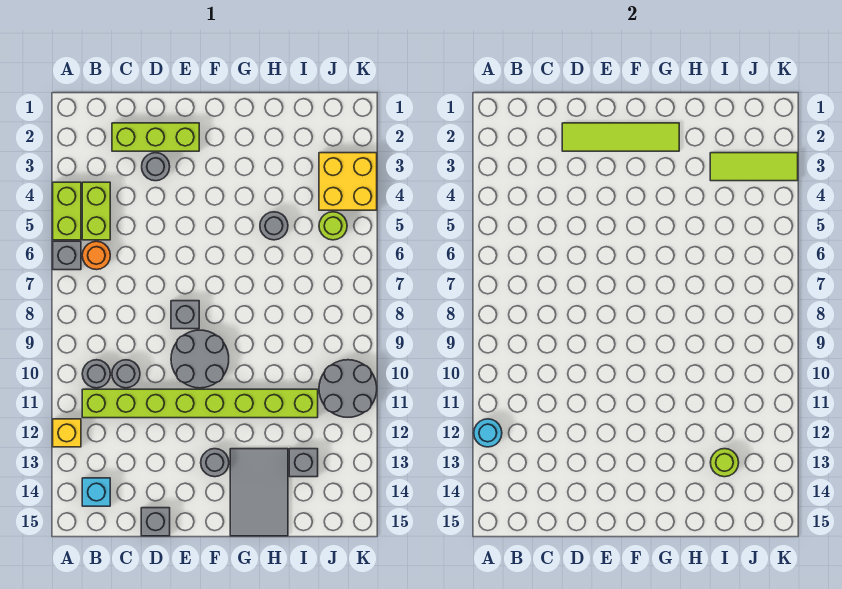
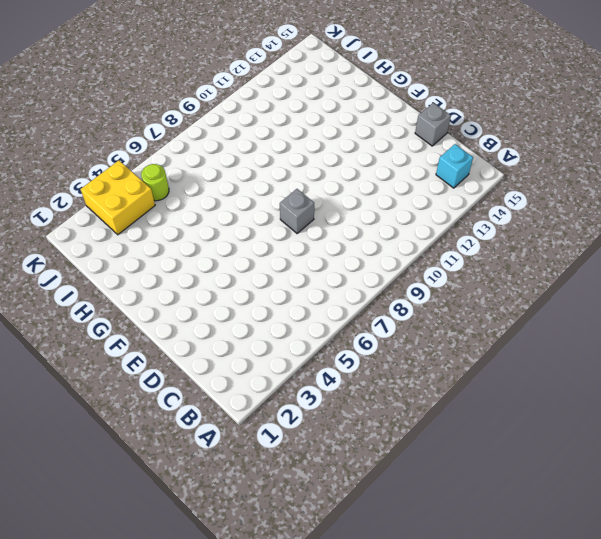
none -> lime 1x2 brick [53,182,81,240]
none -> grey 1x1 brick [53,241,81,270]
none -> yellow 1x1 brick [53,419,81,447]

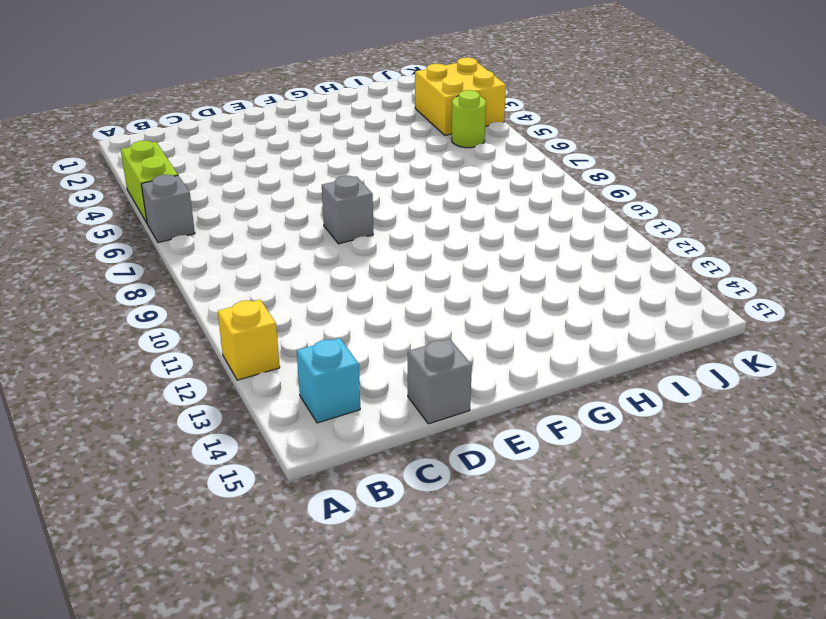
none -> lime 1x2 brick [82,182,110,240]
none -> orange 1x1 round brick [82,241,110,270]
none -> grey 1x1 round brick [82,360,110,388]

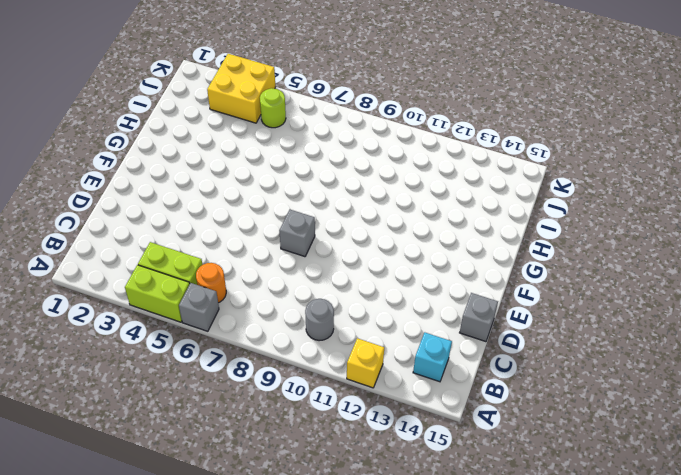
none -> lime 1x8 brick [82,389,318,418]
none -> lime 1x3 brick [112,123,199,151]
none -> grey 1x1 round brick [112,360,140,388]

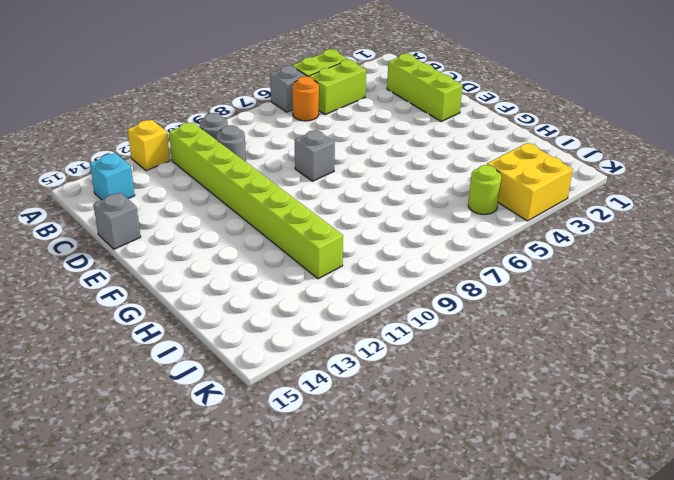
none -> grey 1x1 round brick [142,153,170,181]
none -> grey 2x2 round brick [171,330,229,388]
none -> grey 1x1 round brick [201,449,229,477]

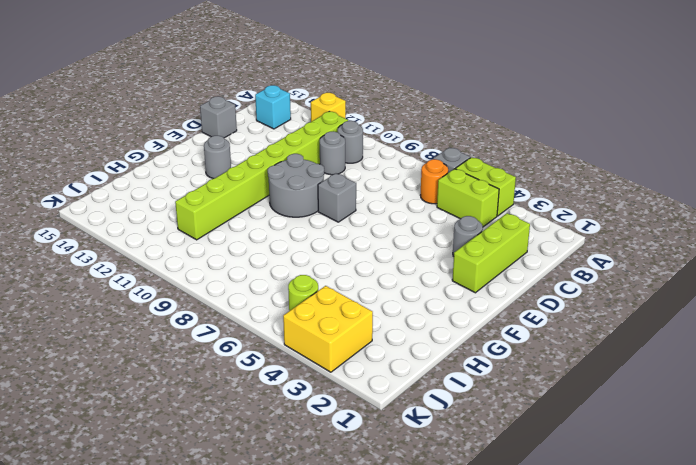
none -> grey 2x3 tile [230,449,288,536]
none -> grey 1x1 round brick [260,212,288,240]
none -> grey 1x1 brick [289,449,318,477]

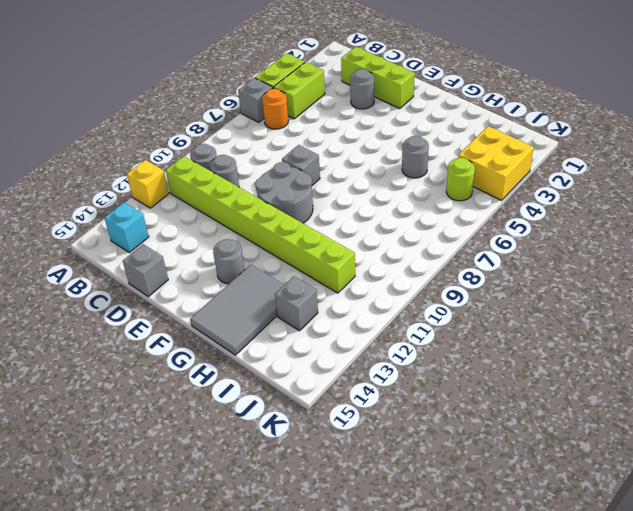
none -> grey 2x2 round brick [319,360,377,417]
none -> cyan 1x1 round brick [474,419,502,447]
none -> lime 1x4 tile [562,123,679,151]

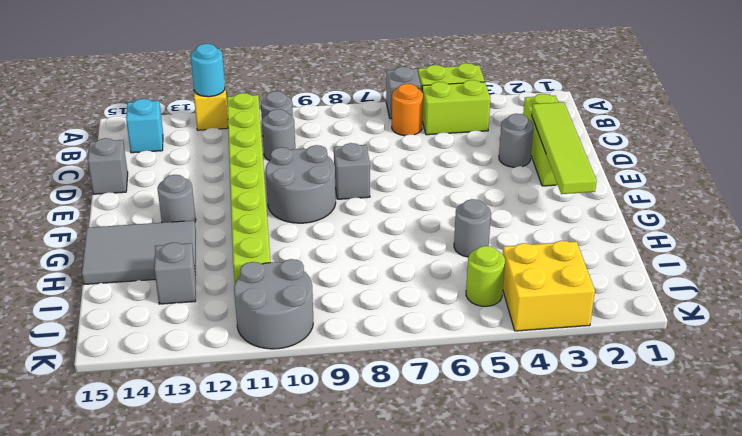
none -> lime 1x3 tile [710,153,798,181]
none -> lime 1x1 round brick [710,449,739,477]

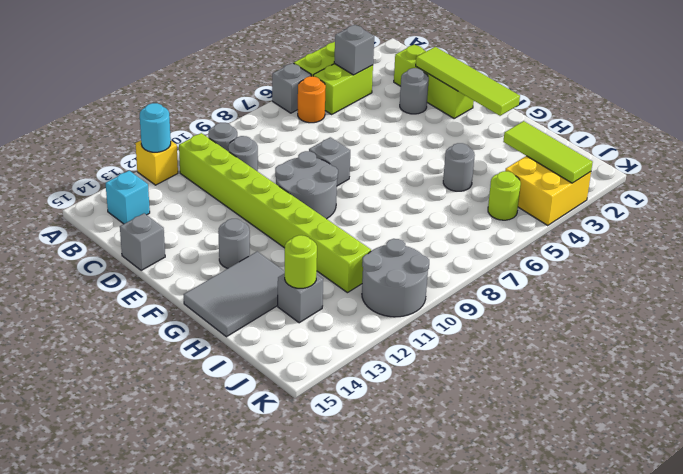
grey 1x1 brick [334,25,374,75] -> none

